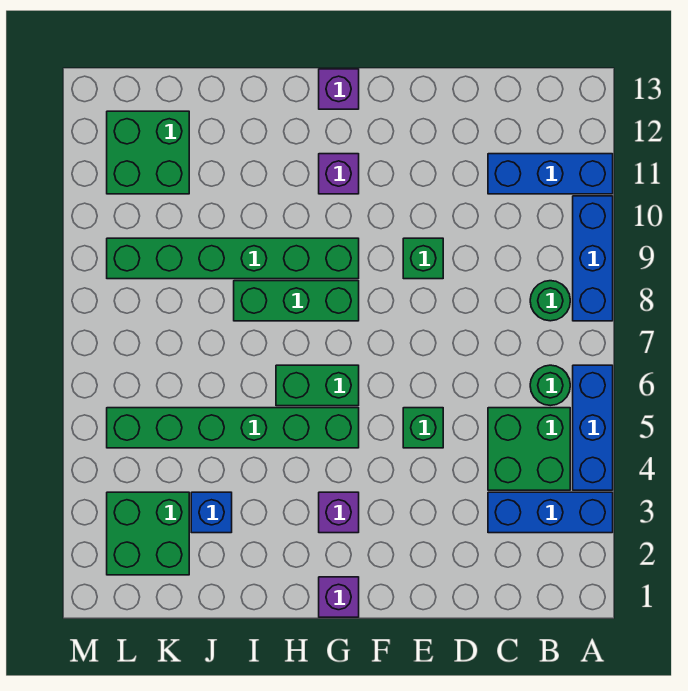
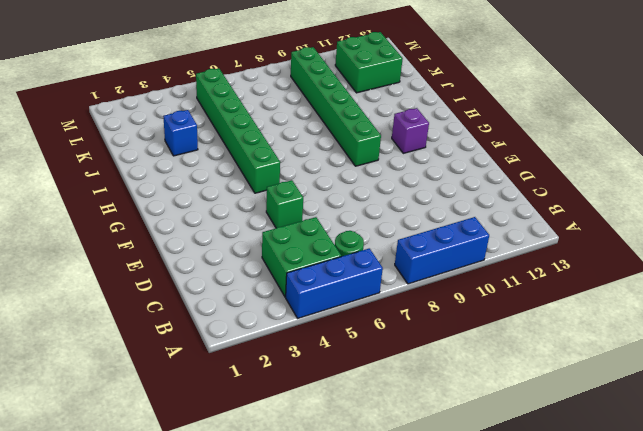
none -> blue 1x3 brick [488,492,613,533]
none -> blue 1x3 brick [488,154,613,194]
none -> green 1x1 round brick [530,281,570,321]

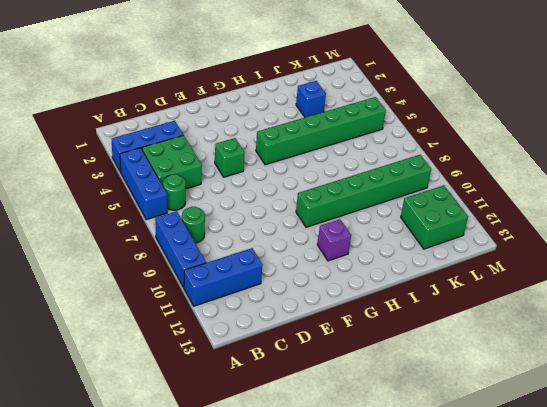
none -> green 1x1 brick [403,238,443,279]
none -> purple 1x1 brick [319,577,359,617]
none -> purple 1x1 brick [319,492,359,533]

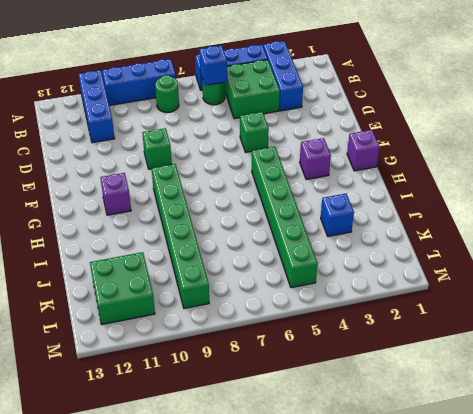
blue 1x1 brick [199,45,227,85] -> none
none -> green 1x2 brick [276,365,359,406]
none -> green 1x3 brick [234,281,359,321]
none -> purple 1x1 brick [319,69,359,109]

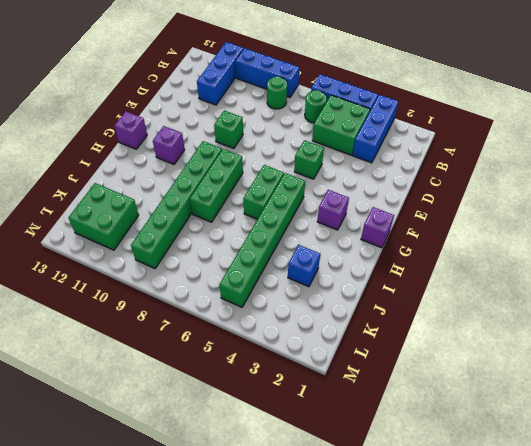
none -> green 2x2 brick [107,492,189,575]

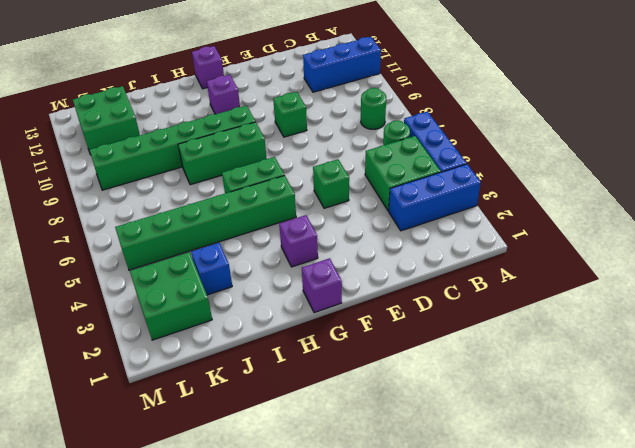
none -> blue 1x3 brick [573,196,613,321]

